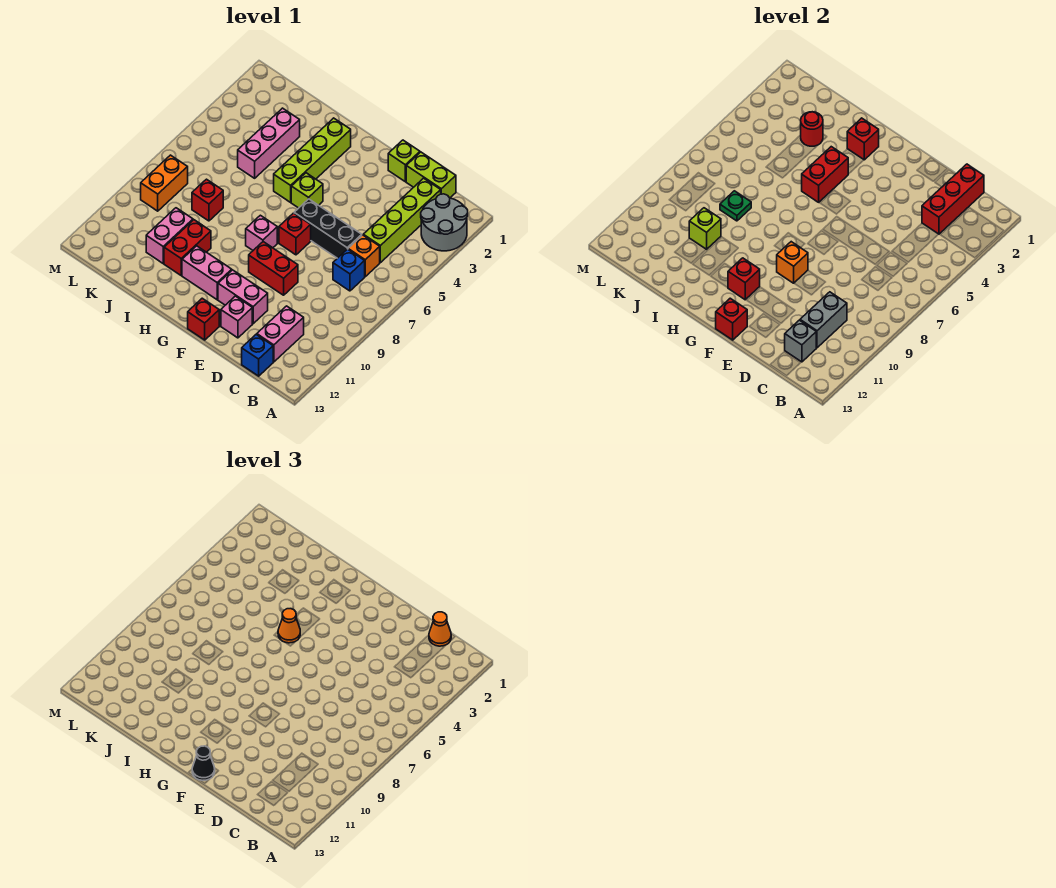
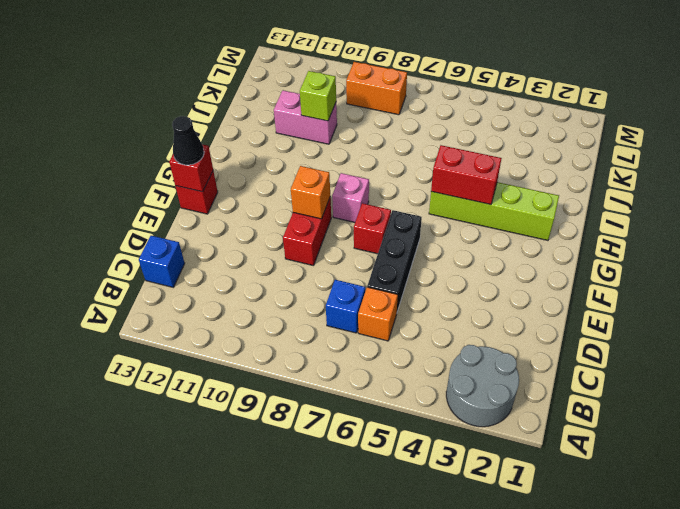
none -> lime 1x2 brick [406,152,456,198]
none -> lime 1x4 brick [363,178,441,263]
none -> pink 1x2 brick [257,306,304,362]
none -> lime 1x1 brick [388,140,420,182]

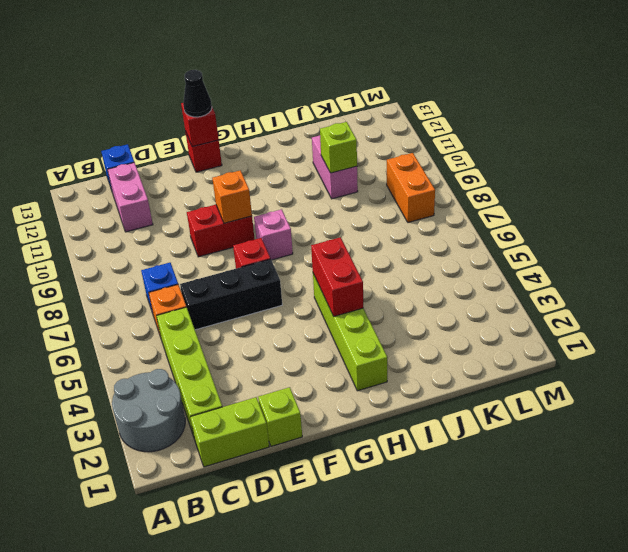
none -> pink 1x2 brick [218,270,268,324]
none -> pink 1x1 brick [221,296,252,338]
none -> lime 1x1 brick [291,173,323,208]
none -> pink 1x2 brick [182,246,232,300]

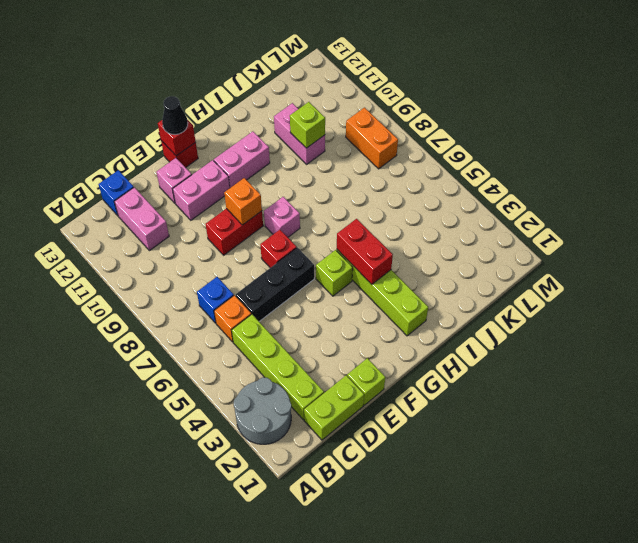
none -> red 1x2 brick [164,220,211,275]
none -> pink 1x3 brick [238,108,300,178]
none -> red 1x1 brick [192,179,223,221]
none -> red 1x3 brick [922,164,984,234]

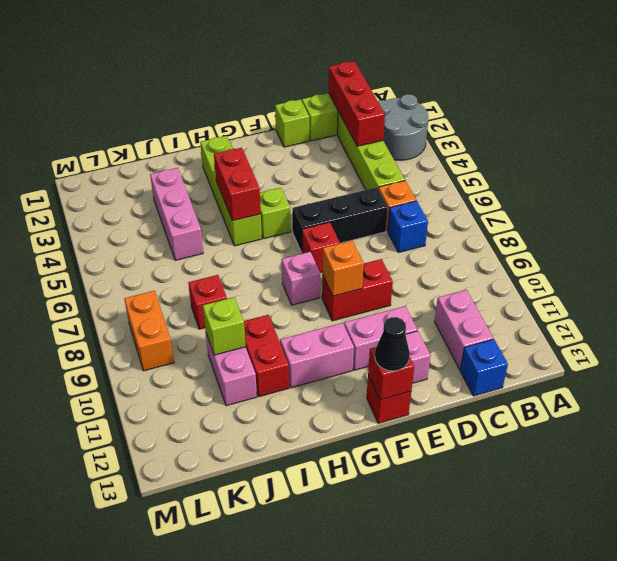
none -> grey 1x2 brick [800,292,847,348]
none -> grey 1x1 brick [785,320,816,362]
none -> red 1x1 brick [728,258,760,300]
none -> red 1x1 brick [847,118,879,160]

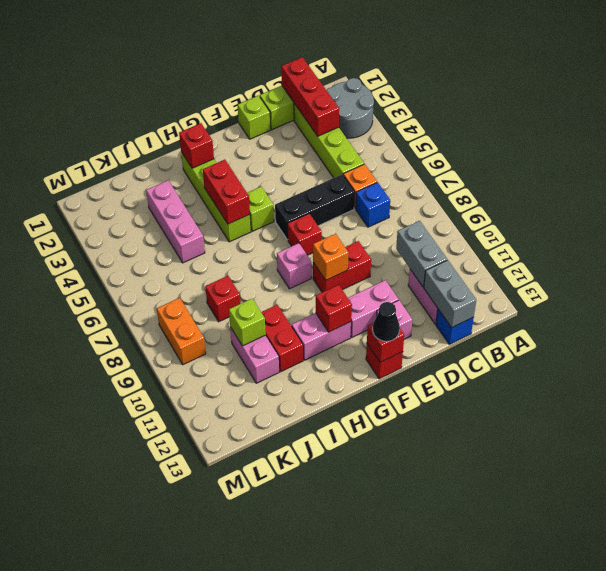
grey 1x2 brick [424,260,476,328] -> grey 1x1 brick [785,320,816,362]
none -> red 1x1 round brick [801,112,823,146]
none -> green 1x1 plate [720,191,751,221]
none -> orange 1x1 cone [429,612,451,646]
none -> orange 1x1 cone [278,609,300,643]

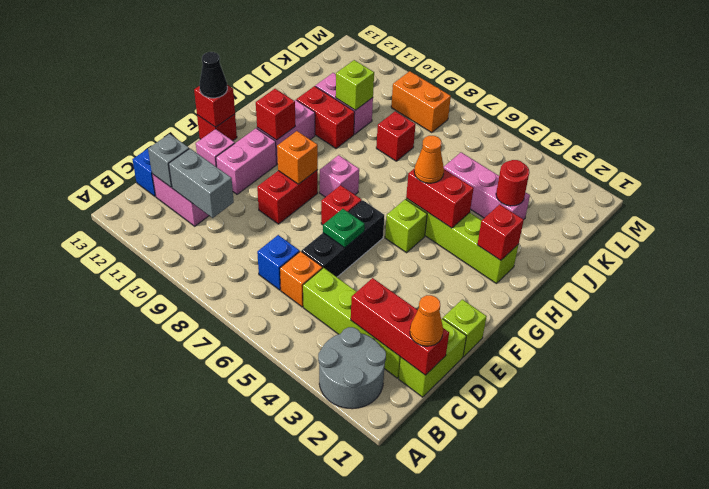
green 1x1 plate [323,209,365,248] -> green 1x1 plate moved to [720,191,751,221]

